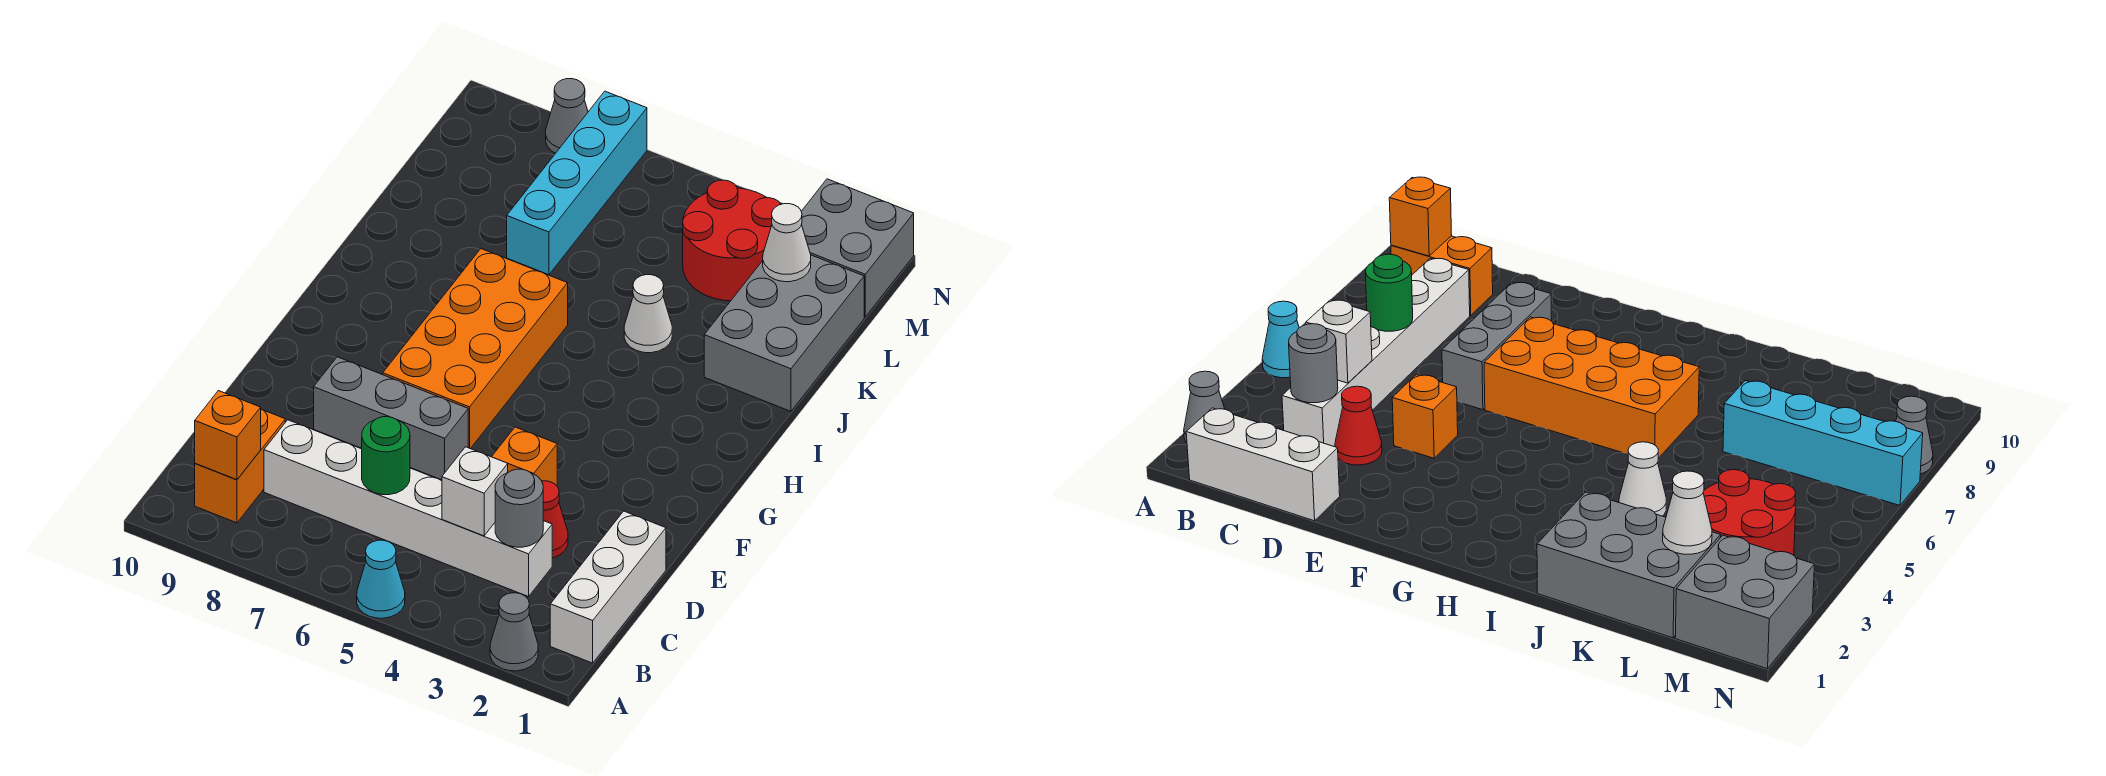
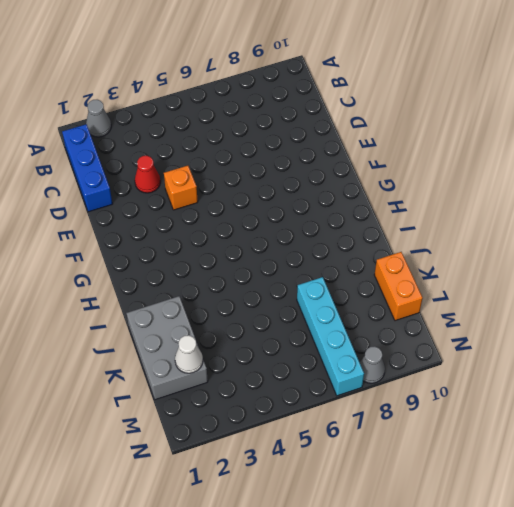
blue 1x3 brick [62,124,112,212] -> white 1x3 brick [550,511,666,663]
orange 1x2 brick [374,252,423,321] -> orange 1x2 brick moved to [195,409,285,523]
none -> cyan 1x1 cone [357,540,405,618]
none -> white 1x6 brick [264,420,552,597]
none -> grey 1x3 brick [314,357,468,480]

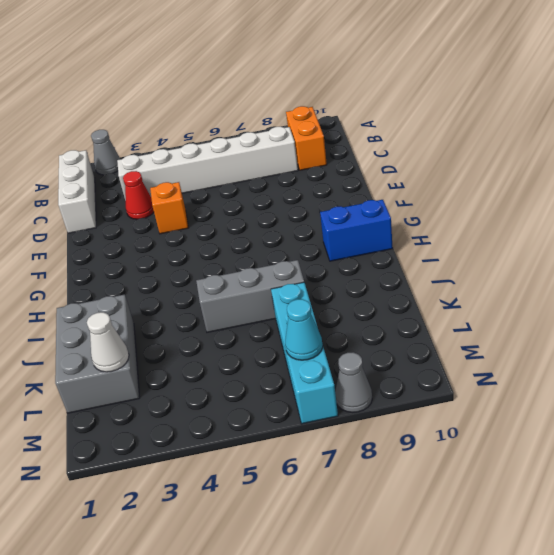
blue 1x2 brick [320,200,393,261] -> none
grey 1x3 brick [196,260,304,332] -> grey 1x3 brick moved to [314,357,468,480]
cyan 1x1 cone [285,299,323,360] -> cyan 1x1 cone moved to [357,540,405,618]
none -> orange 2x4 brick [383,249,568,449]
none -> white 1x1 cone [624,275,672,353]
none -> red 2x2 round brick [683,180,781,301]

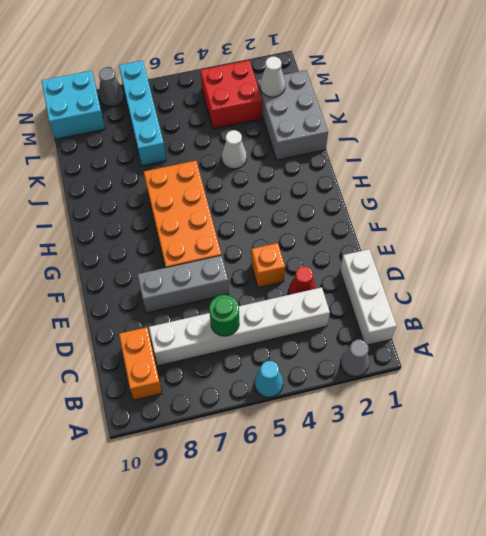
red 2x2 brick [200,60,262,129] -> red 2x2 round brick [683,180,781,301]
cyan 2x2 brick [42,70,105,139] -> none
none -> grey 2x2 brick [801,179,914,317]
none -> orange 1x1 brick [195,391,261,480]
none -> grey 1x1 round brick [495,469,543,547]

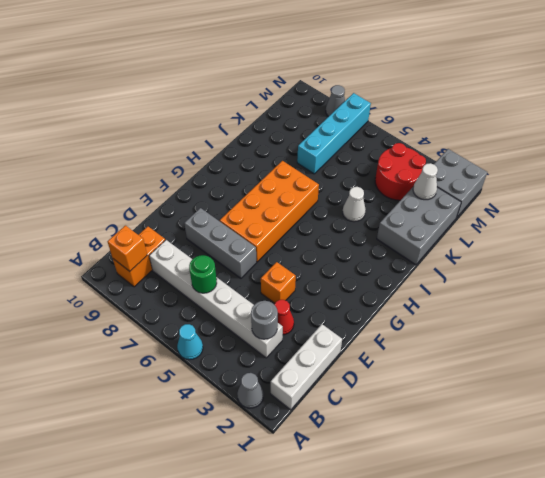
none -> white 1x1 brick [442,447,508,536]

